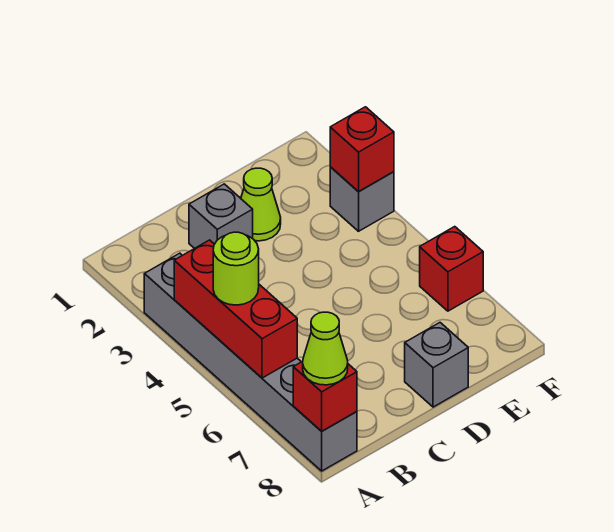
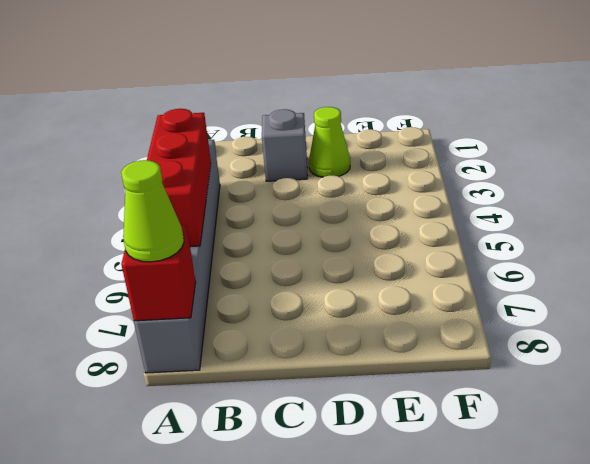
none -> grey 1x1 brick [405,323,468,407]
none -> grey 1x1 brick [330,167,394,231]

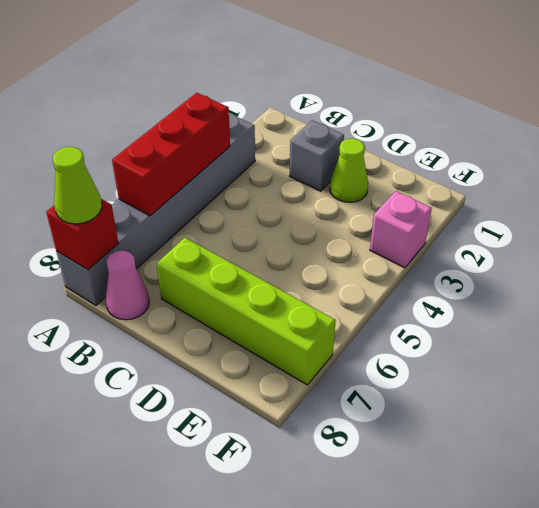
pink 1x1 cone [106,251,149,320] -> none
lime 1x4 brick [157,238,336,385] -> none
pink 1x1 brick [370,191,432,268] -> grey 1x1 brick [330,167,394,231]
none -> grey 1x1 brick [405,323,468,407]
none -> red 1x1 brick [420,227,483,311]

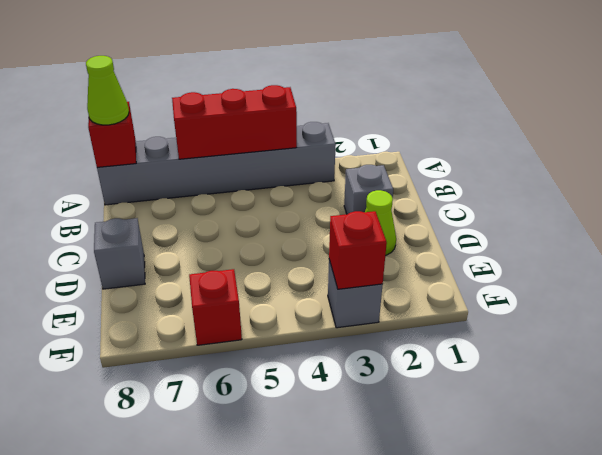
none -> lime 1x1 round brick [213,232,259,305]

